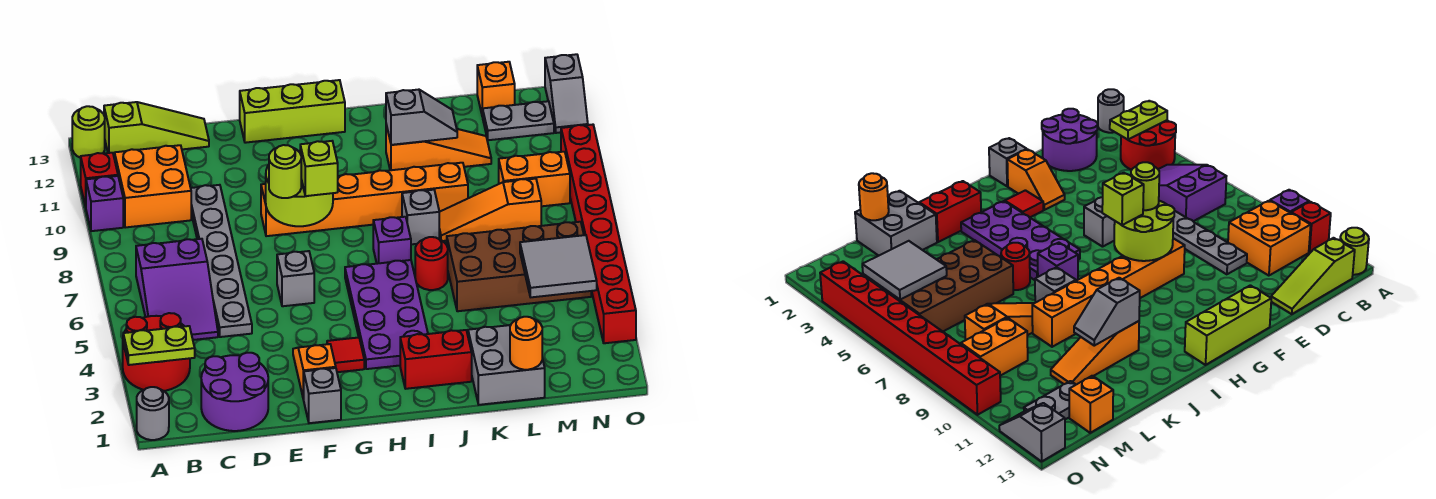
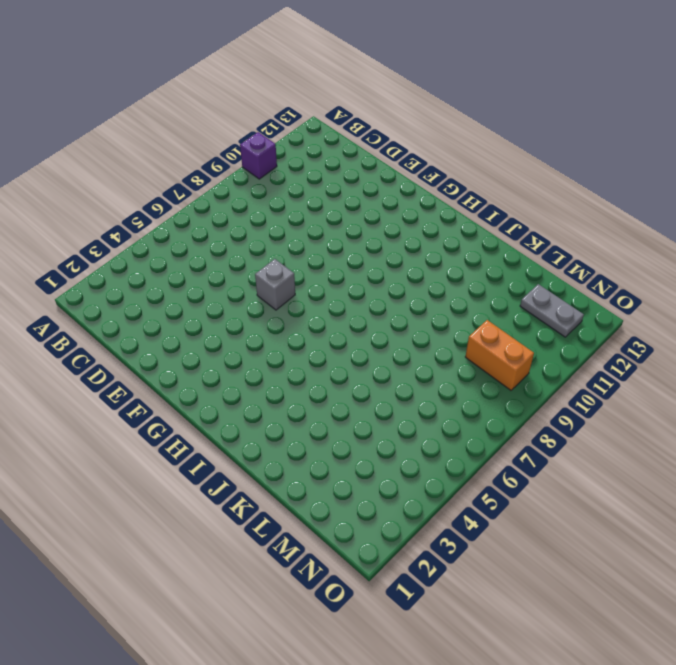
none -> grey 1x1 round brick [137,387,169,440]
none -> red 2x2 round brick [123,313,190,391]
none -> red 1x1 brick [81,153,118,207]
none -> lime 1x1 round brick [72,106,105,158]

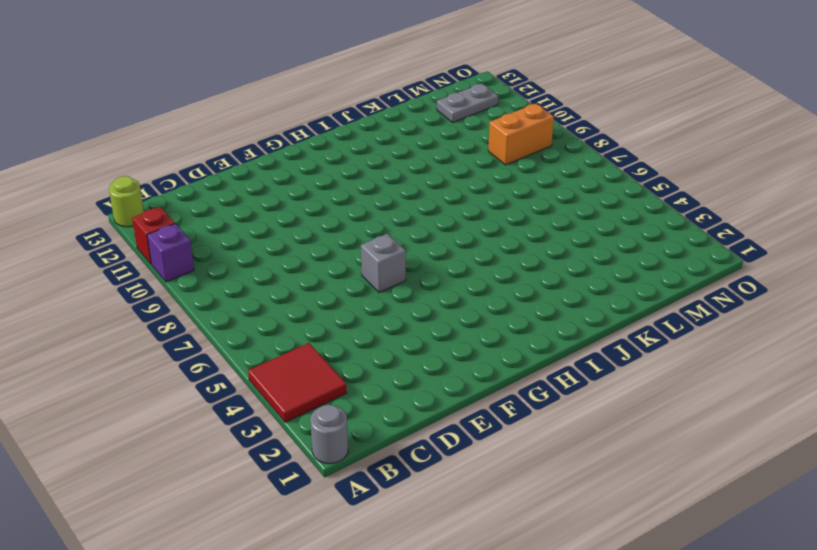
red 2x2 tile [248,343,347,422] -> red 2x2 round brick [123,313,190,391]
none -> purple 2x3 slope [136,239,218,340]
none -> orange 2x2 brick [115,145,191,228]
none -> lime 1x3 slope [104,102,209,157]
none -> purple 2x2 round brick [201,353,268,431]

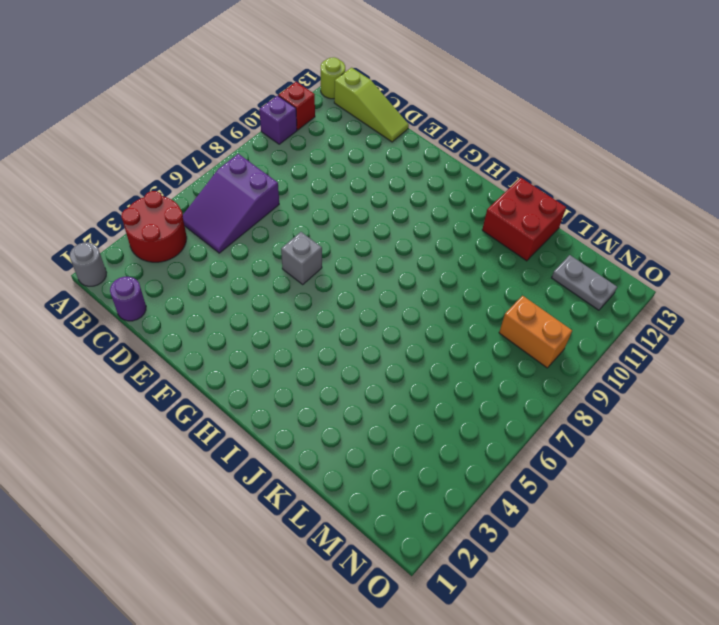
purple 1x1 round brick [110,277,146,321] -> purple 2x2 round brick [201,353,268,431]
red 2x2 brick [482,178,566,261] -> none
none -> orange 2x2 brick [115,145,191,228]
none -> grey 1x6 plate [191,185,252,337]
none -> grey 1x1 brick [304,368,341,423]
none -> orange 1x2 slope [293,344,336,400]

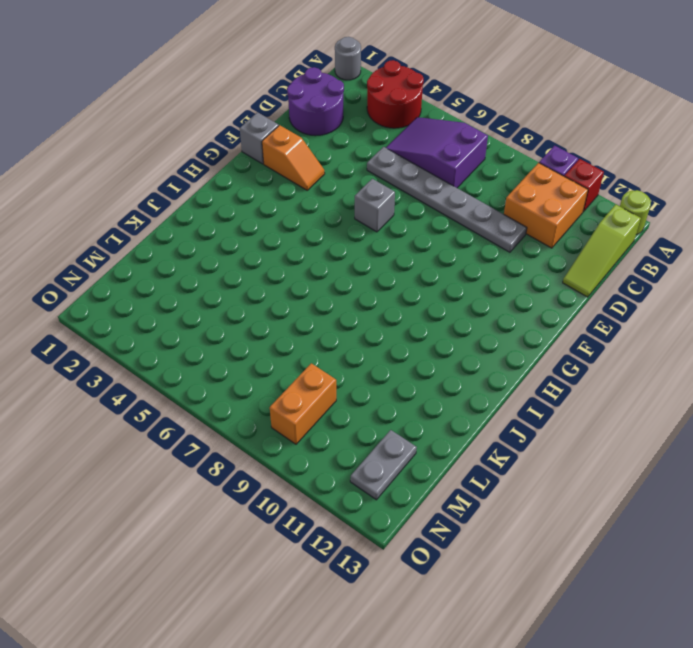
none -> orange 1x6 brick [261,163,468,236]
none -> lime 1x3 brick [240,80,345,143]
none -> red 1x1 tile [327,338,364,372]
none -> purple 2x4 plate [345,260,428,369]

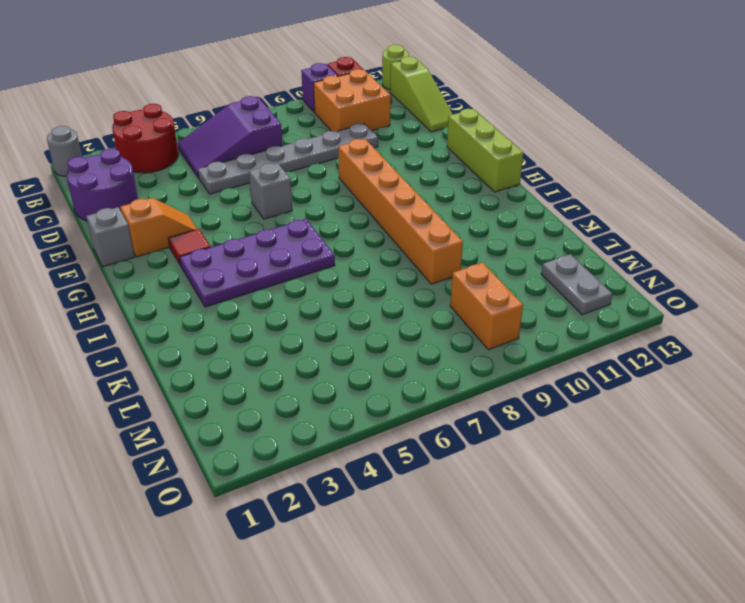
none -> red 1x2 brick [400,330,472,389]
none -> purple 1x1 brick [373,217,411,264]
none -> red 1x1 round brick [415,237,448,290]
none -> grey 1x1 brick [402,190,439,244]

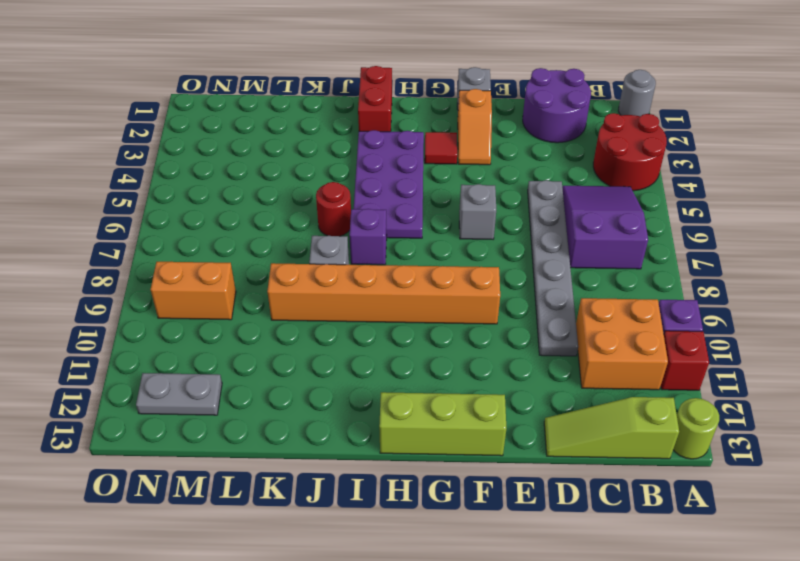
red 1x2 brick [358,66,392,132] -> red 1x2 brick turned to [400,330,472,389]
none -> orange 1x3 slope [386,125,491,170]
none -> grey 2x2 brick [468,325,545,405]
none -> brown 2x4 brick [447,222,591,311]
none -> orange 1x3 slope [439,179,541,241]

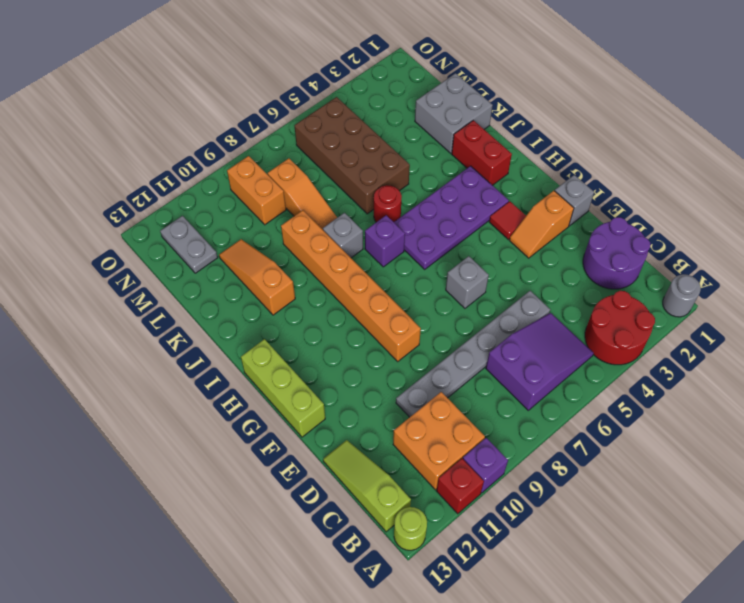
none -> orange 1x1 brick [477,62,515,117]
none -> red 1x8 brick [561,125,636,343]
none -> grey 1x2 slope [545,54,588,133]
none -> lime 1x2 plate [123,326,195,365]

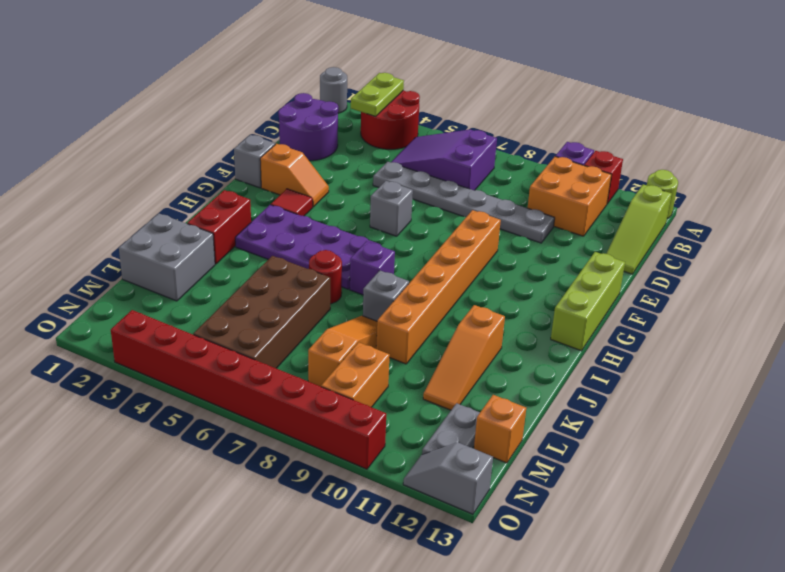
none -> lime 2x2 round brick [266,151,333,226]
none -> grey 1x2 slope [386,90,457,145]
none -> orange 1x1 round brick [510,317,542,370]
none -> grey 2x2 tile [520,235,597,297]

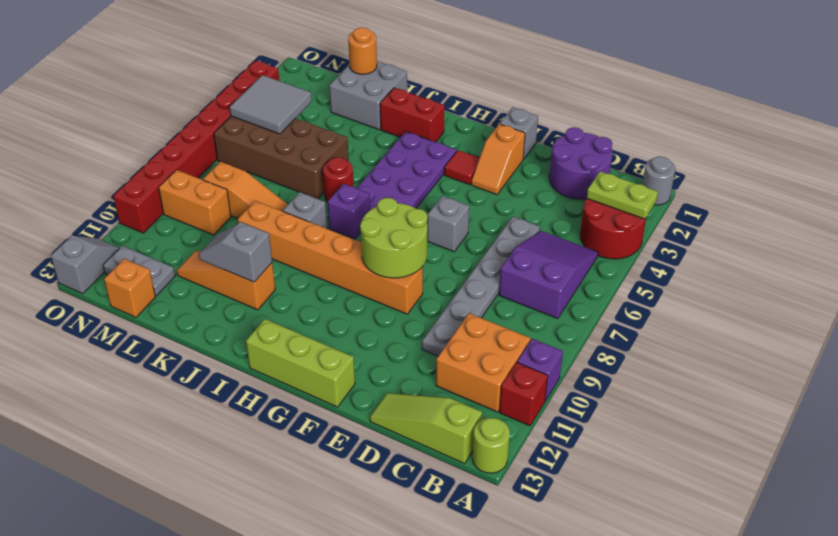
none -> lime 1x1 round brick [269,145,301,198]
none -> lime 1x1 brick [300,141,338,196]

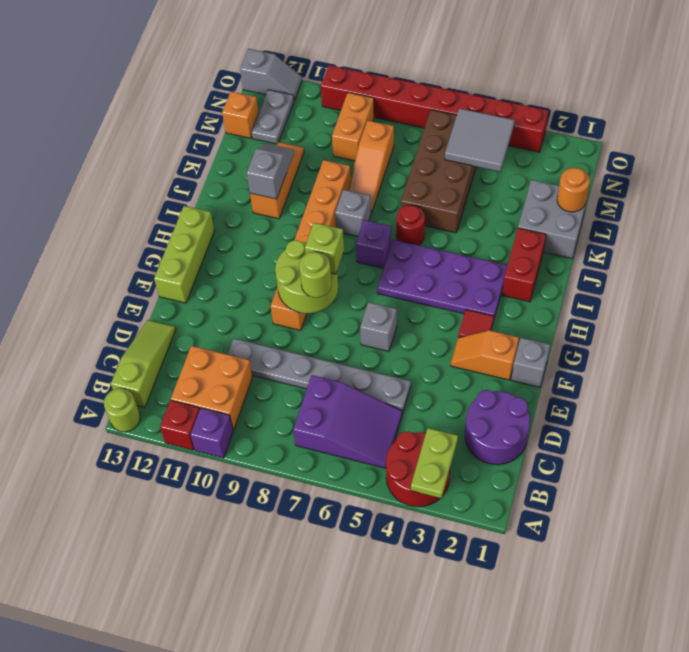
none -> grey 1x1 round brick [137,387,169,440]

